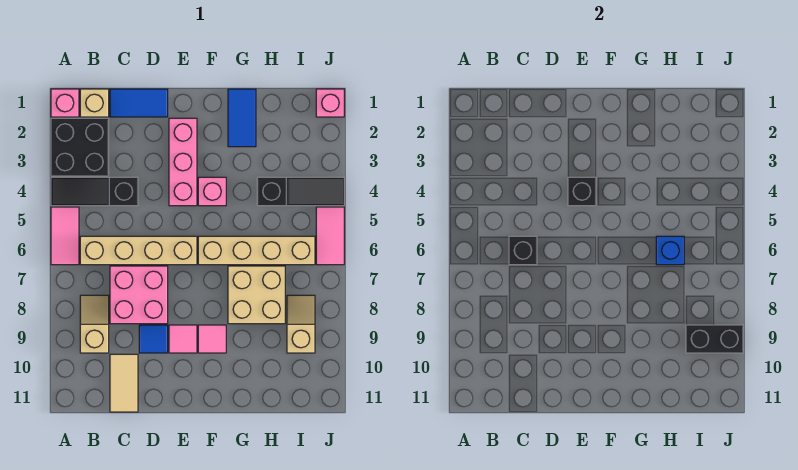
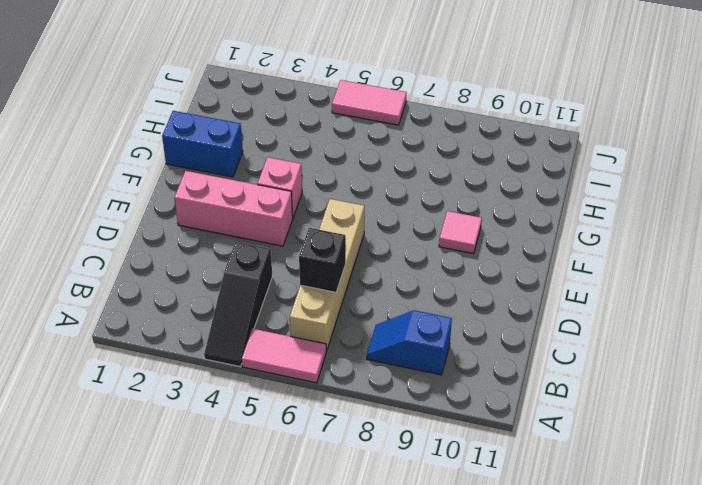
blue 1x2 slope [367,310,452,375] -> tan 1x2 slope [80,295,109,353]
blue 1x2 brick [162,111,243,177] -> blue 1x2 tile [228,89,256,147]
none -> pink 1x1 brick [51,89,79,117]
none -> black 2x2 brick [51,118,109,176]
none -> tan 1x1 brick [80,89,109,117]

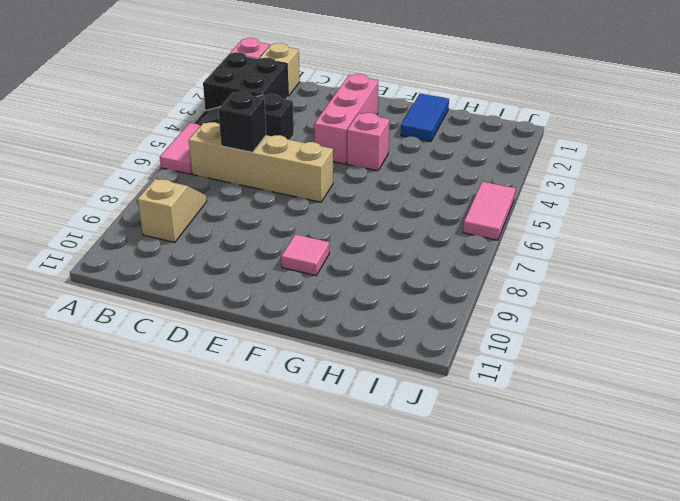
none -> blue 1x2 tile [110,89,168,117]
none -> pink 2x2 brick [110,266,168,324]
none -> tan 1x2 tile [110,354,138,412]

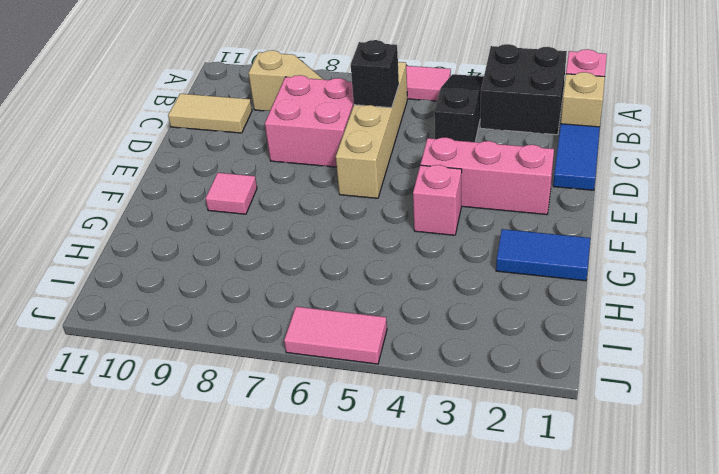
none -> blue 1x1 tile [139,325,168,353]
none -> pink 1x1 tile [169,325,197,353]
none -> tan 1x4 brick [198,236,315,265]

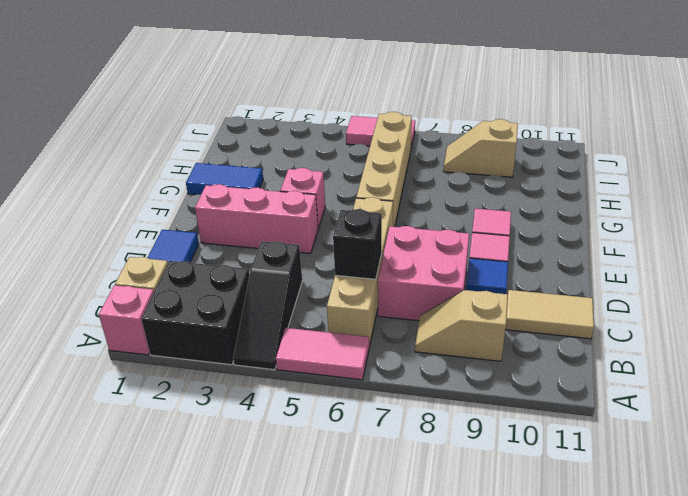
none -> tan 2x2 brick [228,266,285,324]
none -> black 1x3 slope [257,177,344,206]
none -> pink 1x1 brick [316,89,344,117]

